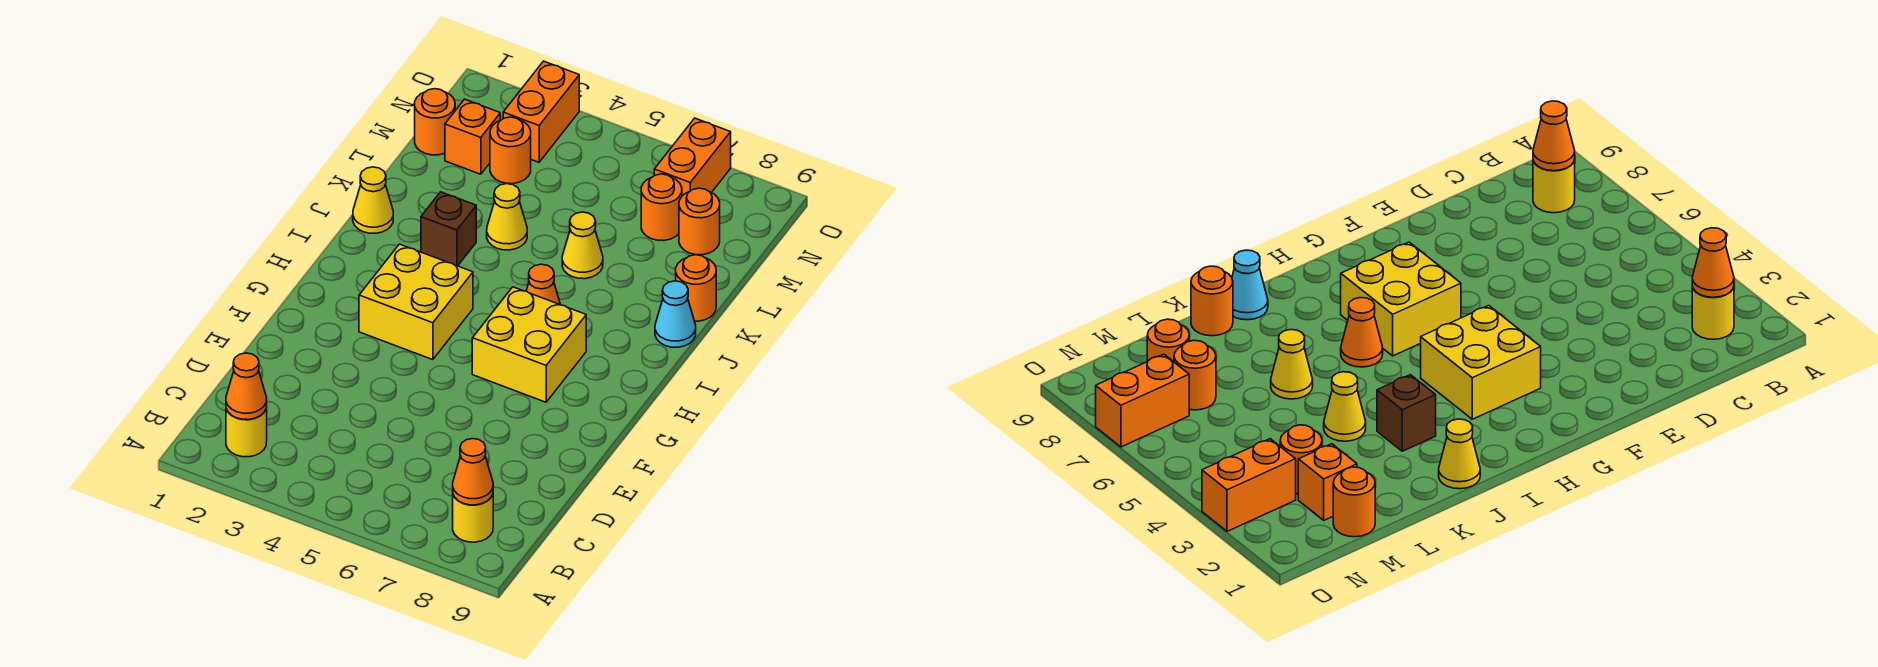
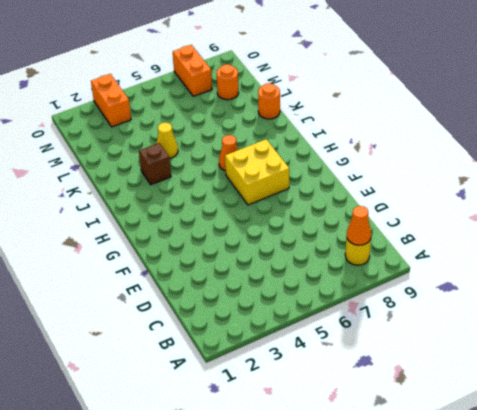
none -> yellow 1x1 round brick [226,405,267,457]
none -> yellow 2x2 brick [359,244,473,360]
none -> yellow 1x1 cone [353,167,393,233]

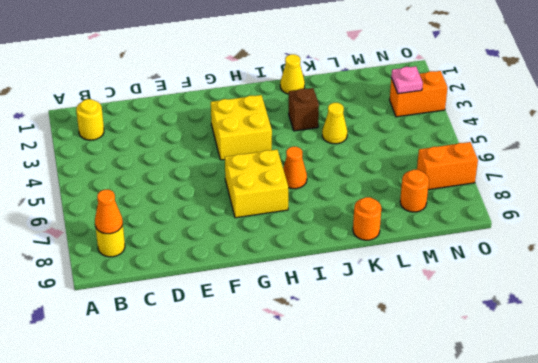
pink 1x1 plate [391,66,423,94] -> none
none -> cyan 1x1 cone [655,281,696,347]
none -> yellow 1x1 cone [562,212,603,279]
none -> orange 1x1 round brick [415,89,455,155]

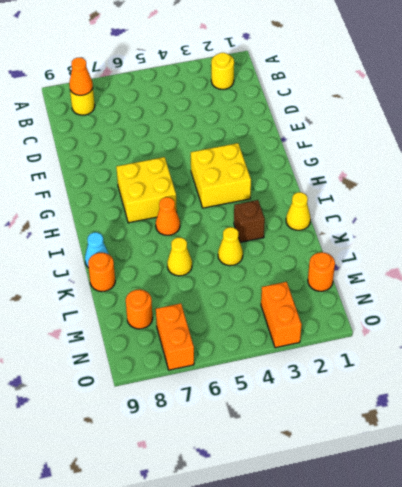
none -> orange 1x1 brick [445,99,500,174]
none -> orange 1x1 round brick [490,117,531,184]
none -> orange 1x1 round brick [641,174,682,240]

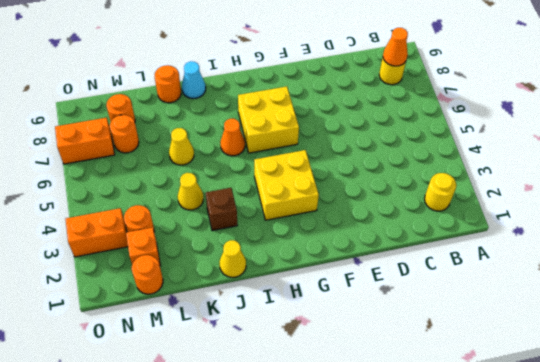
none -> orange 1x1 cone [226,353,267,420]

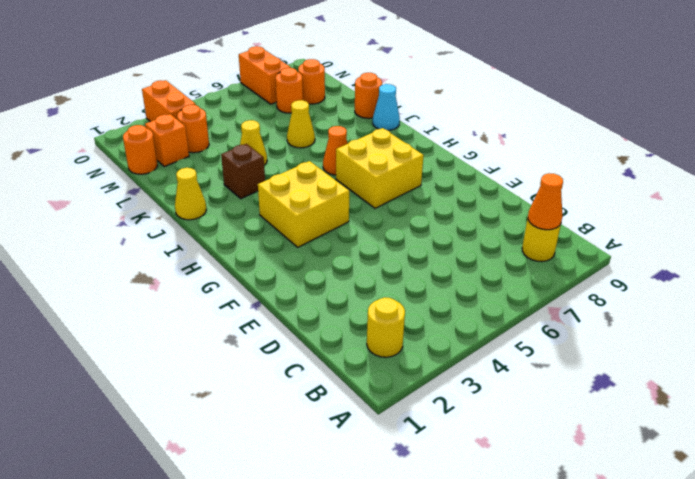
none -> orange 1x1 cone [226,353,267,420]

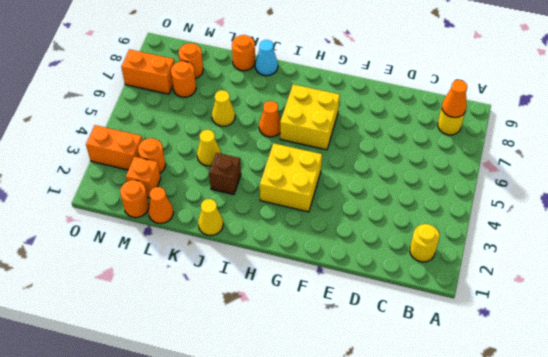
orange 1x1 cone [148,187,174,223] -> orange 1x1 cone moved to [226,353,267,420]

